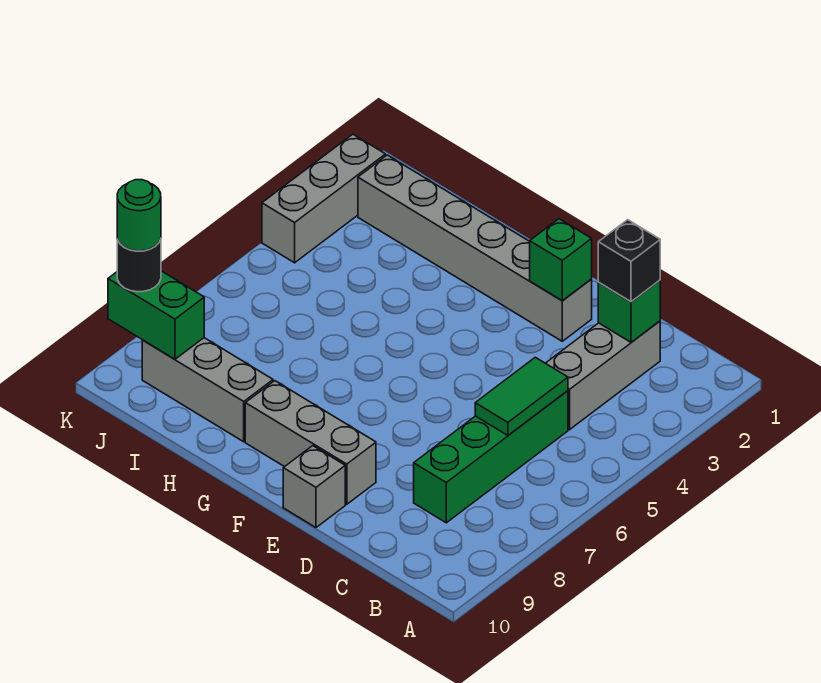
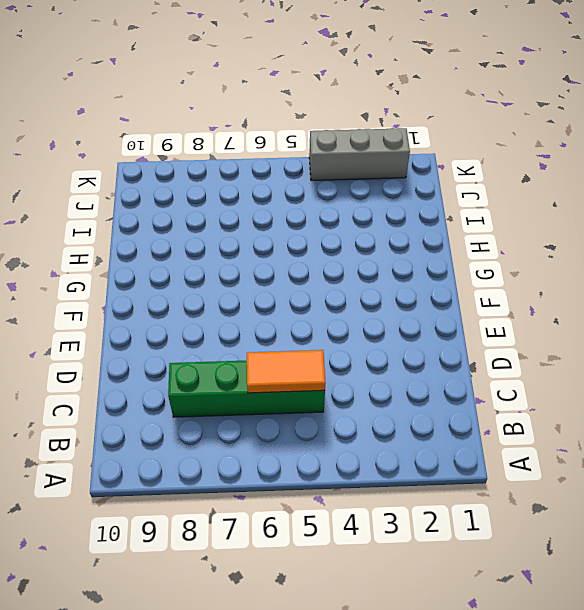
orange 1x2 tile [247,350,325,393] -> green 1x2 tile [475,357,568,435]
none -> grey 1x3 brick [546,321,660,430]
none -> grey 1x6 brick [358,155,592,341]
none -> grey 1x3 brick [245,381,376,504]

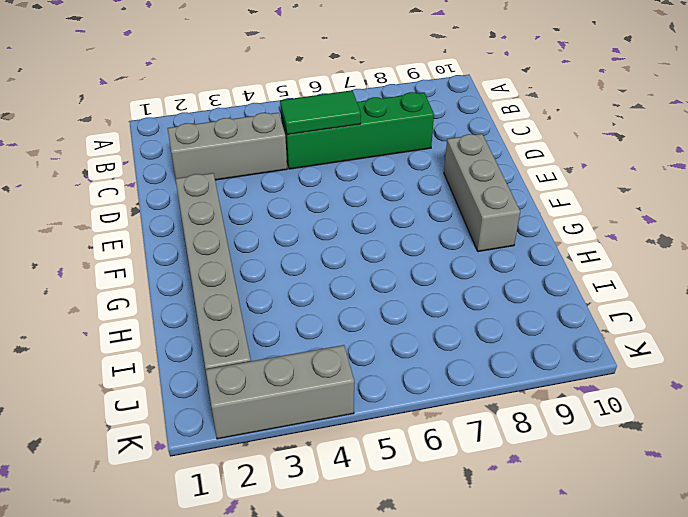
none -> grey 1x1 brick [283,446,345,527]
none -> grey 1x3 brick [142,338,273,442]
none -> green 1x1 brick [598,280,660,342]

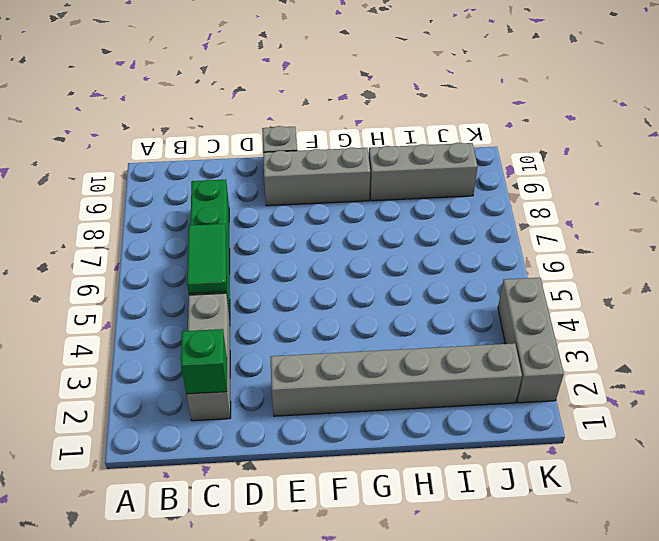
none -> green 1x1 brick [530,219,592,301]
none -> green 1x2 brick [108,271,204,359]
none -> black 1x1 brick [598,220,660,302]

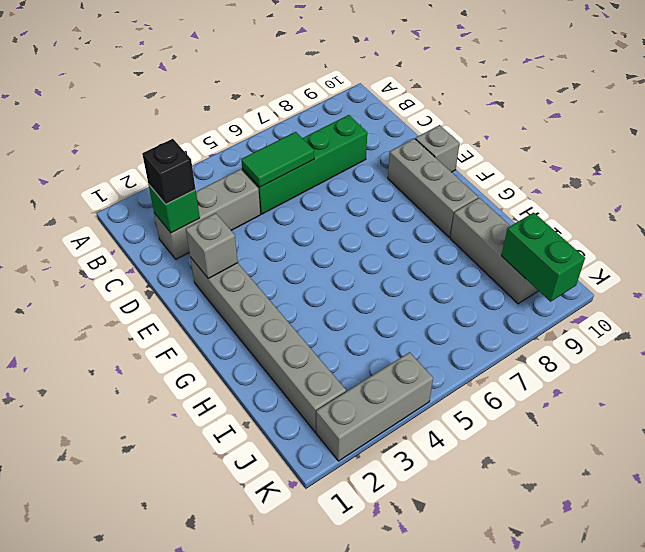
grey 1x1 brick [186,213,238,279] -> green 1x1 brick [530,219,592,301]
none -> black 1x1 round brick [117,239,161,292]
none -> green 1x1 round brick [117,180,161,251]

